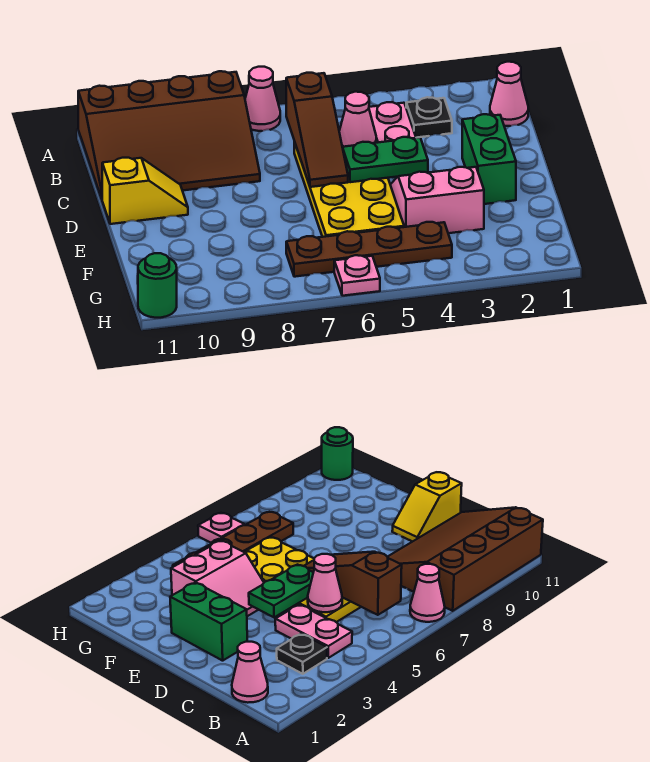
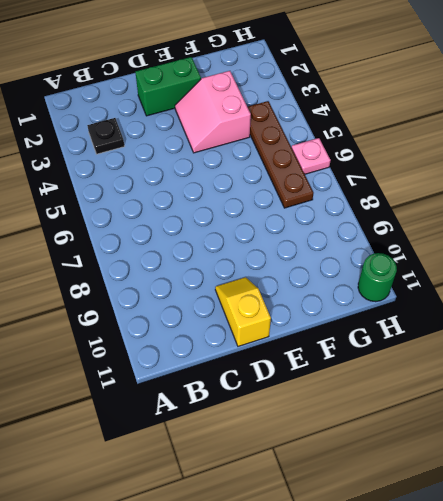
none -> pink 1x1 cone [245,67,280,131]
none -> brown 3x4 slope [78,71,260,199]
none -> pink 1x1 cone [490,62,528,126]

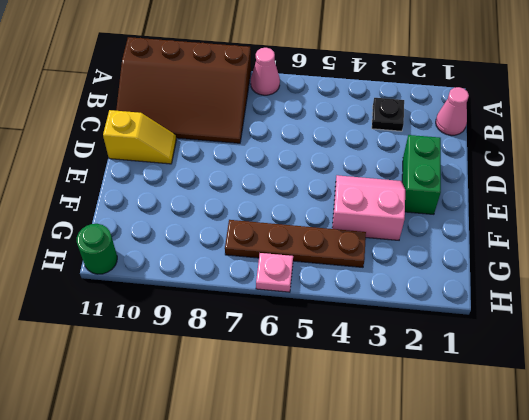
none -> pink 1x2 plate [369,102,416,143]
none -> yellow 2x4 plate [294,142,404,237]
none -> brown 1x3 slope [286,73,348,187]

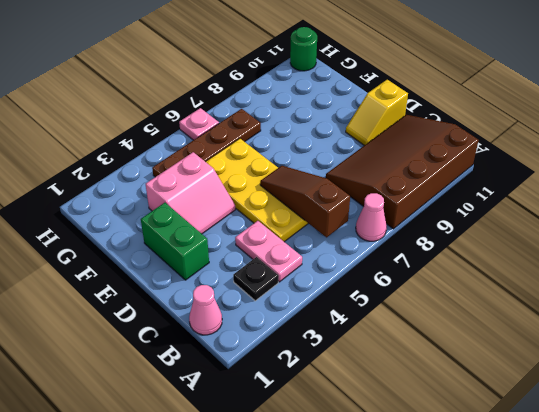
none -> pink 1x1 cone [339,92,376,147]
none -> green 1x2 plate [342,137,428,182]

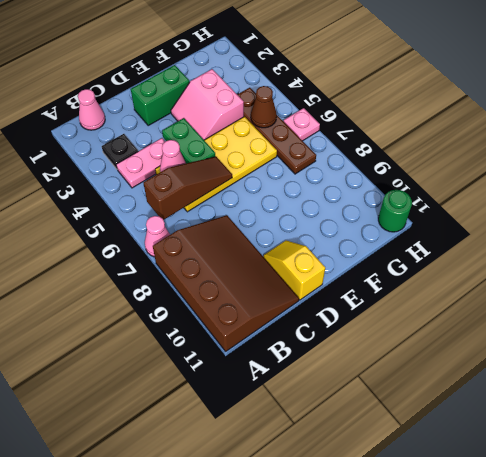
brown 1x1 cone [251,86,277,128] -> none

